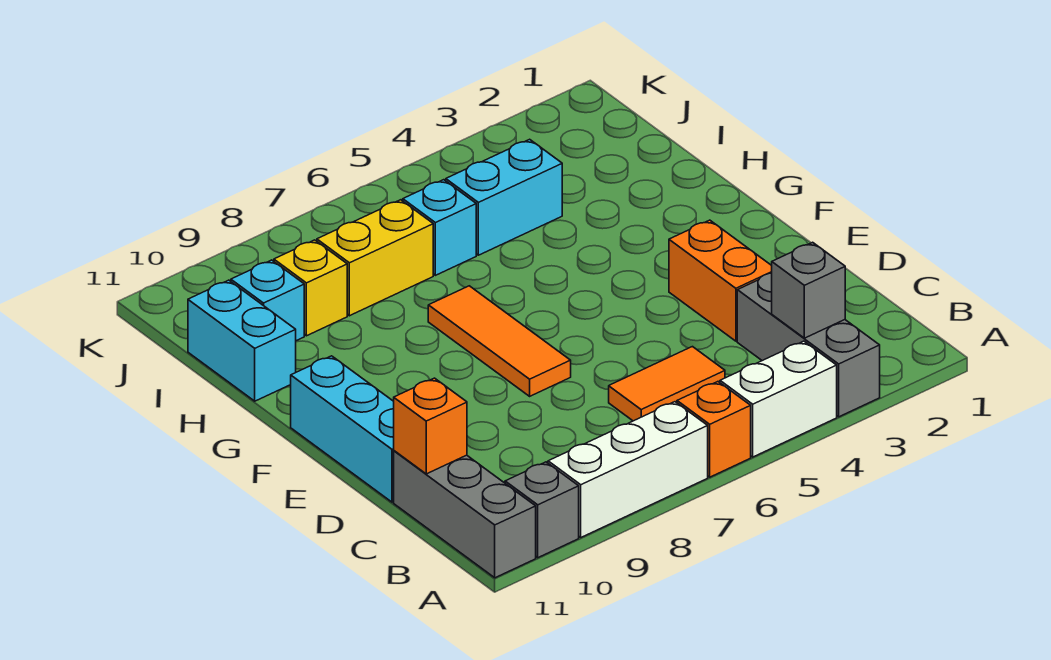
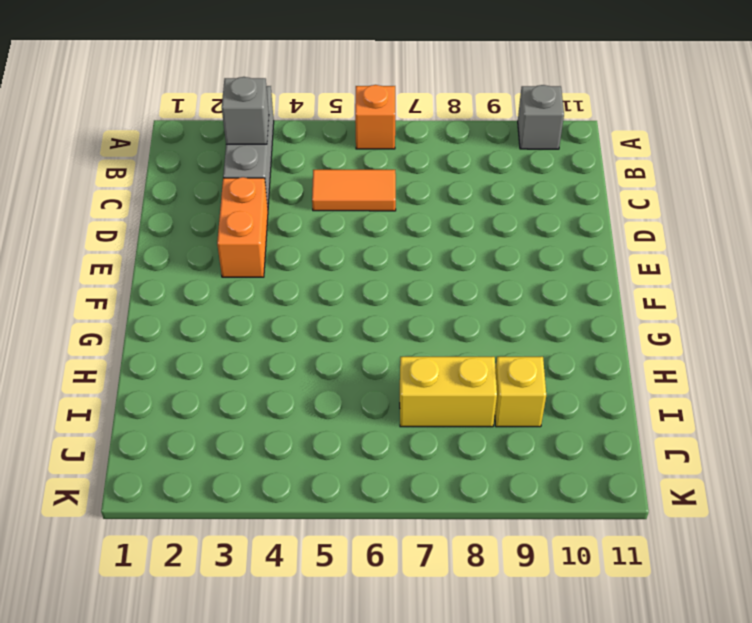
none -> white 1x2 brick [720,341,837,457]
none -> white 1x3 brick [548,402,708,537]
none -> grey 1x3 brick [394,451,536,578]

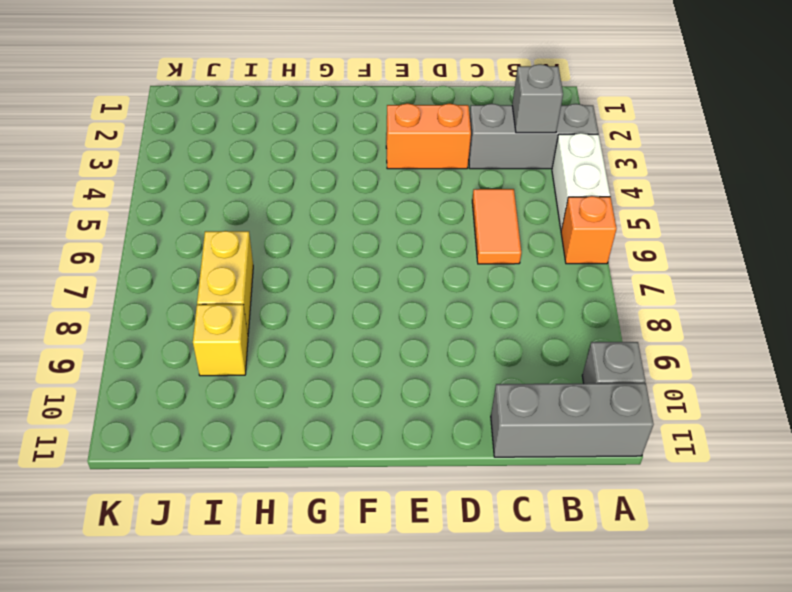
none -> white 1x3 brick [548,402,708,537]
none -> cyan 1x3 brick [291,356,394,502]
none -> orange 1x3 tile [428,286,571,396]

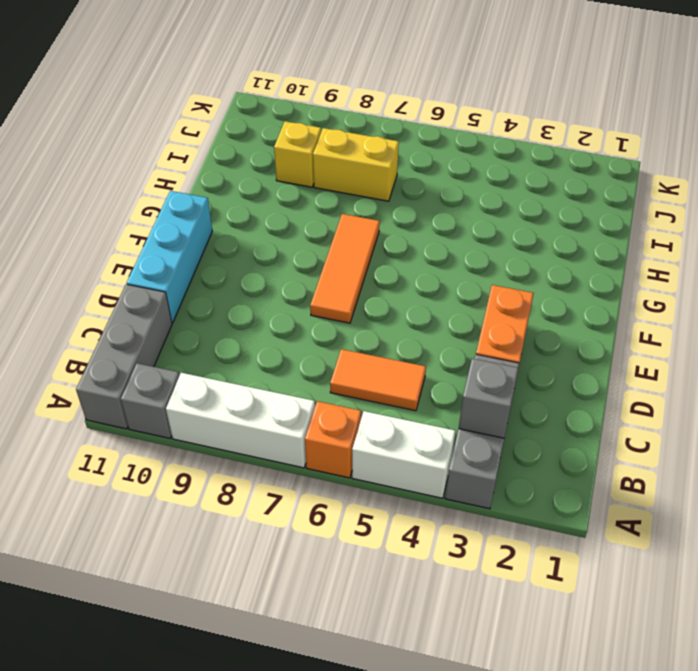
none -> cyan 1x2 brick [188,280,296,401]
none -> cyan 1x2 brick [446,139,562,255]
none -> cyan 1x1 brick [403,180,476,275]

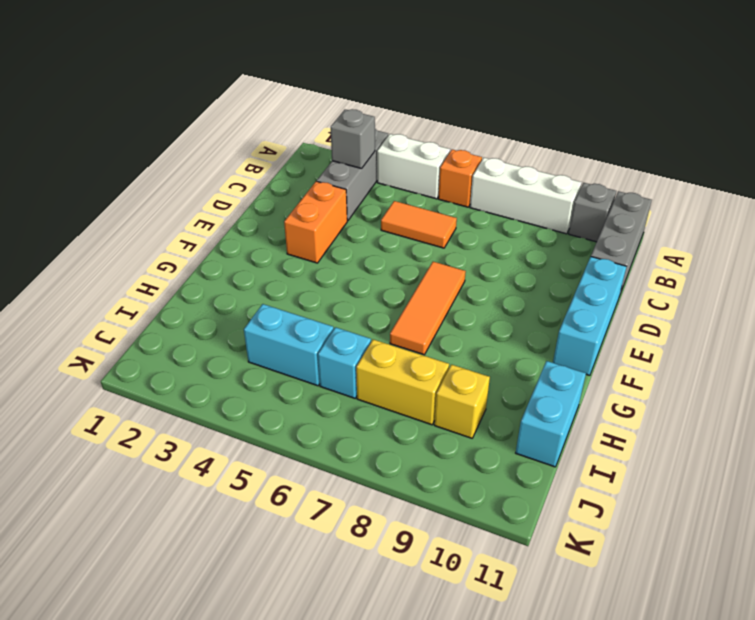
none -> cyan 1x1 brick [231,260,304,341]
none -> orange 1x1 brick [394,378,467,474]

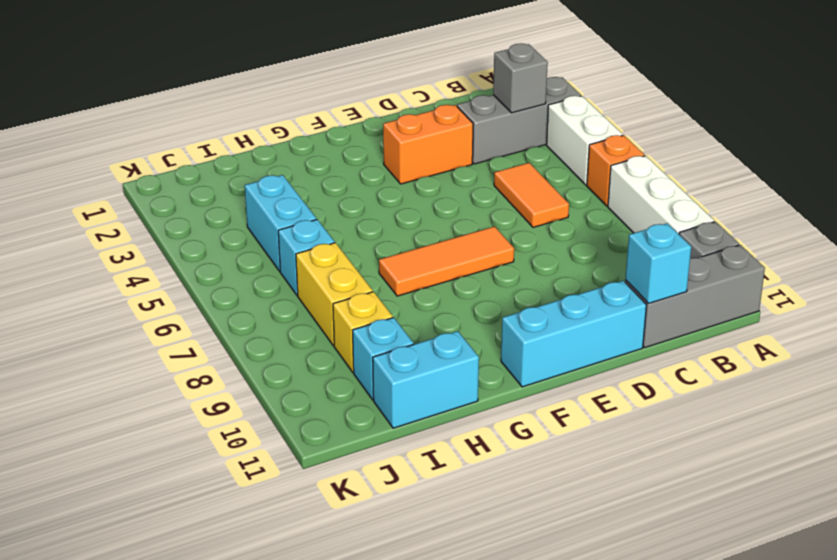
cyan 1x1 brick [625,223,691,304] -> orange 1x1 brick [394,378,467,474]

